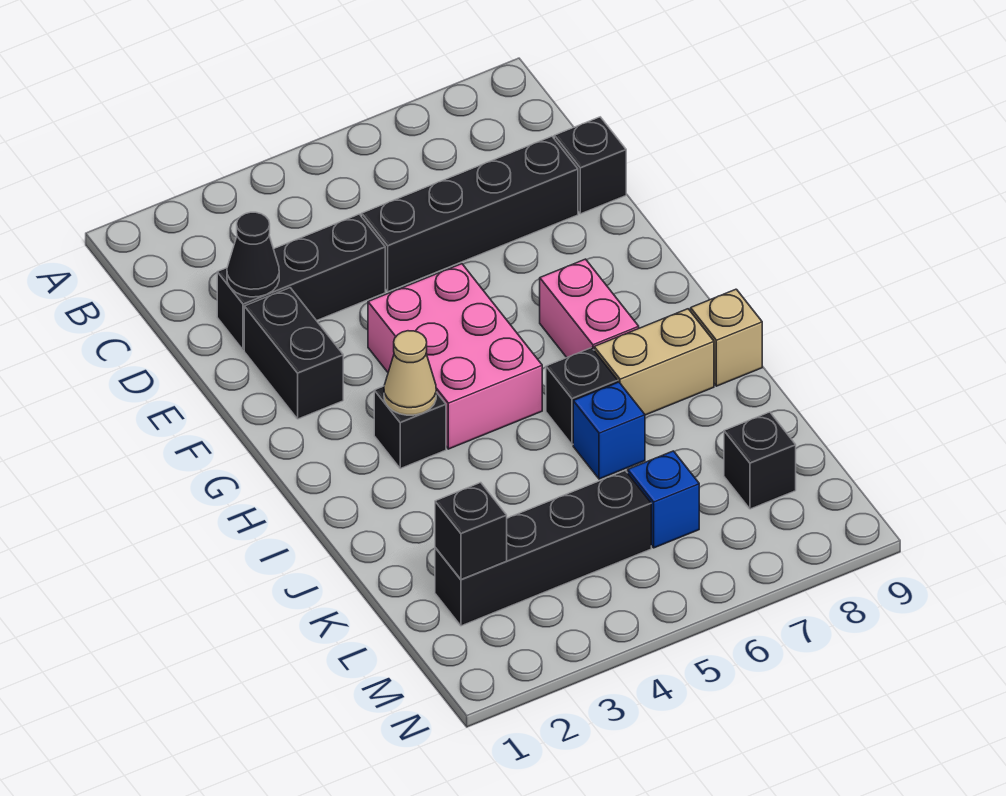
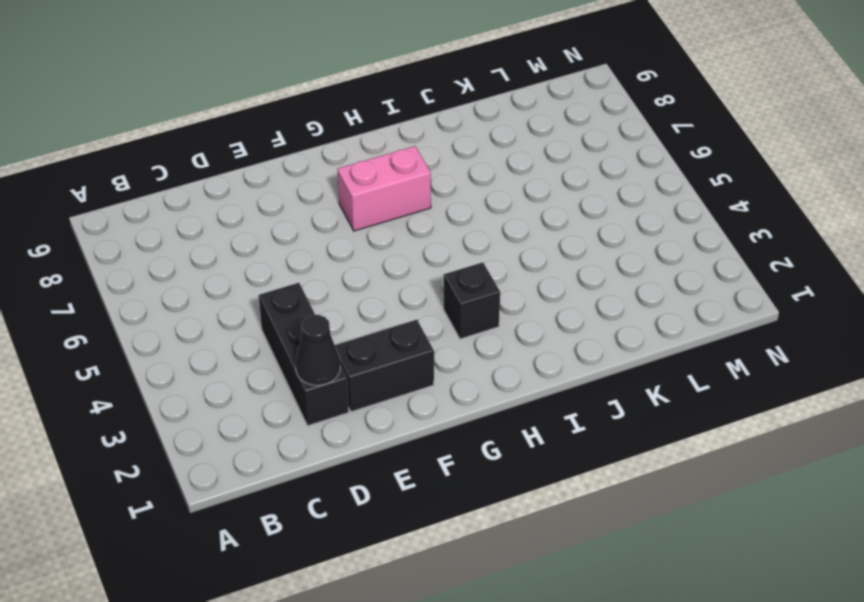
none -> black 1x4 brick [362,136,578,292]
none -> black 1x1 brick [554,117,626,214]
none -> pink 2x3 brick [368,264,542,449]

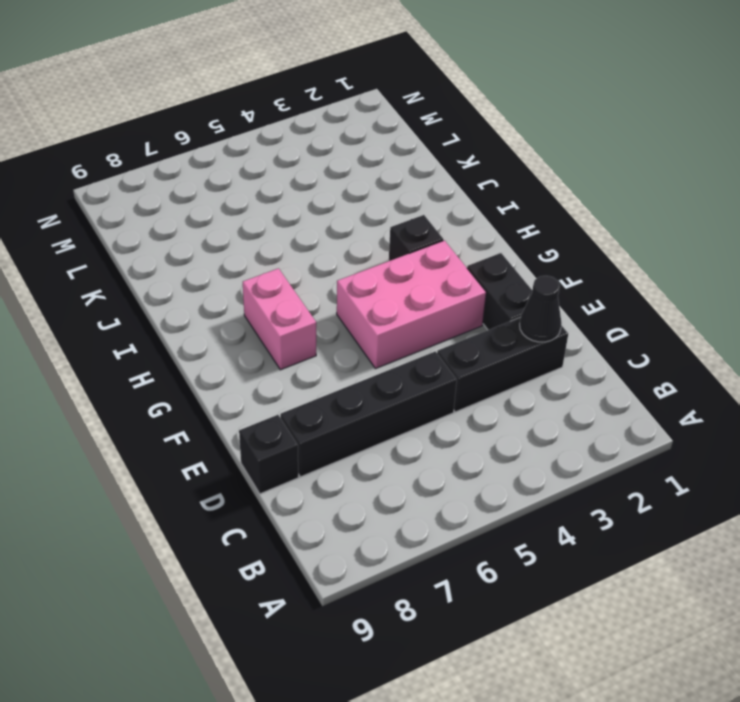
pink 2x3 brick [337,240,486,369] -> pink 2x3 brick turned to [368,264,542,449]
none -> black 1x1 brick [546,348,618,445]
none -> tan 1x2 brick [594,309,714,415]
none -> tan 1x1 brick [691,289,762,386]

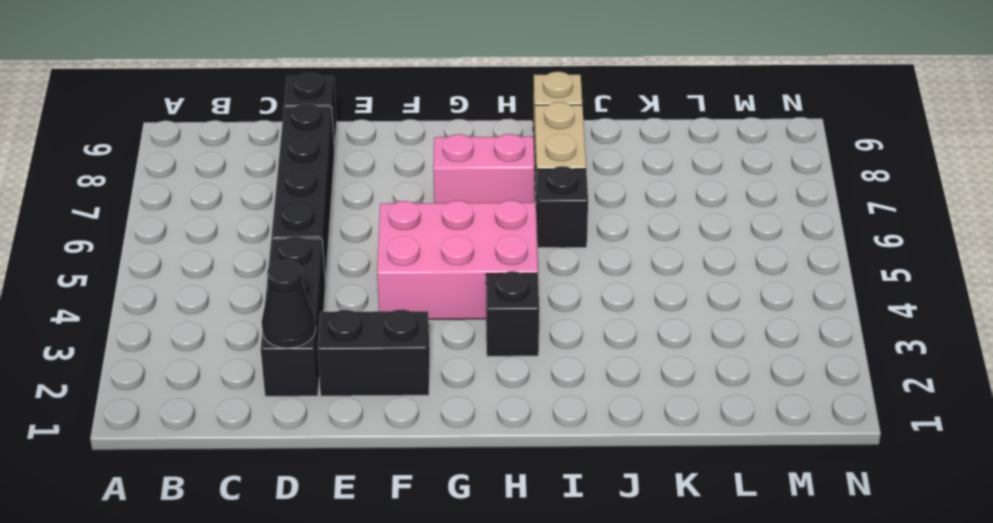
none -> blue 1x1 brick [573,382,645,479]
none -> black 1x4 brick [435,471,651,626]
none -> blue 1x1 brick [628,451,699,548]

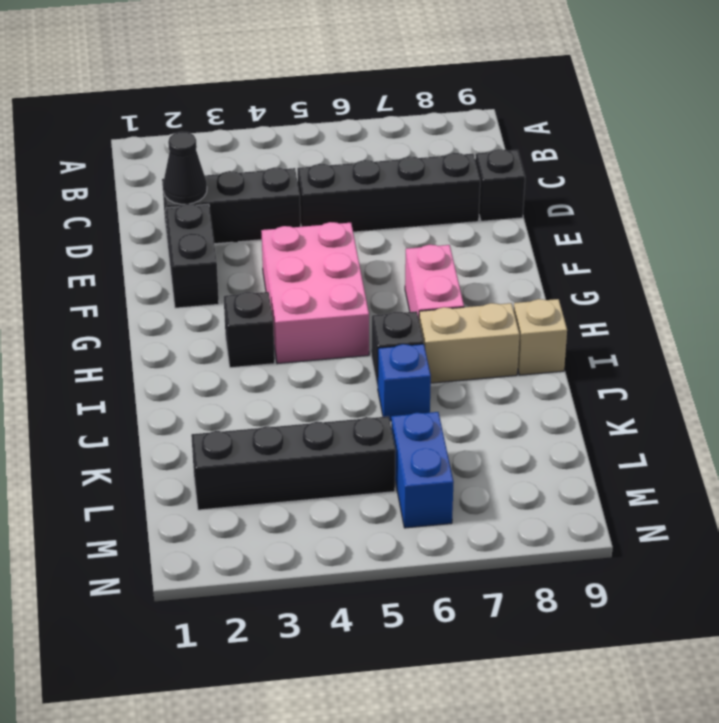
blue 1x2 brick [391,412,454,528] -> blue 1x1 brick [628,451,699,548]
none -> black 1x1 brick [724,412,796,509]
none -> tan 1x1 cone [384,331,436,415]
none -> black 1x1 brick [435,483,507,579]

